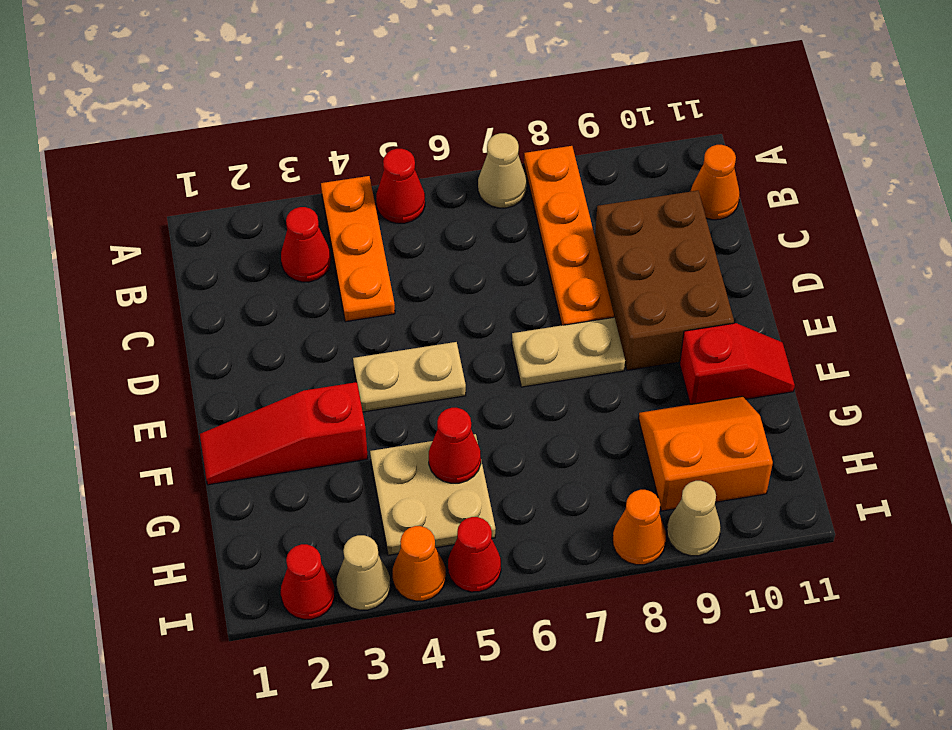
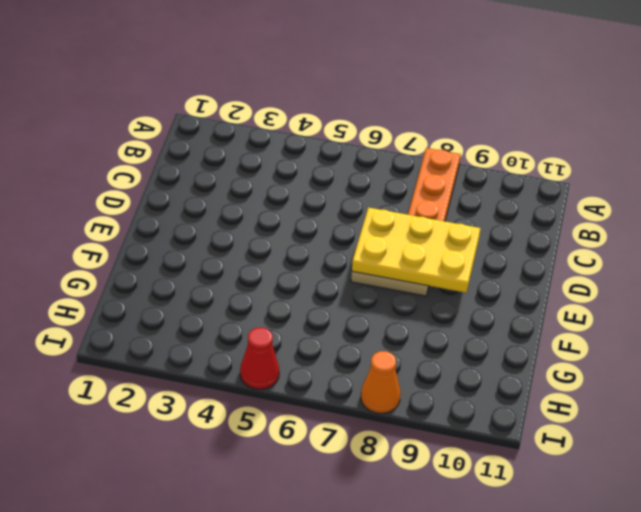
yellow 2x3 plate [352,208,480,293] -> none
none -> orange 1x3 plate [321,176,395,322]
none -> red 1x1 cone [376,149,425,223]
none -> tan 1x1 cone [478,133,527,208]

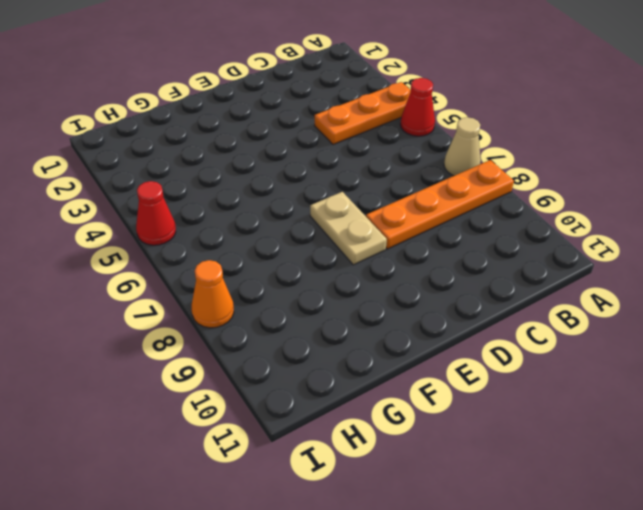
none -> red 1x1 cone [281,207,331,282]
none -> orange 1x1 cone [691,145,740,220]
none -> brown 2x3 brick [595,191,734,370]

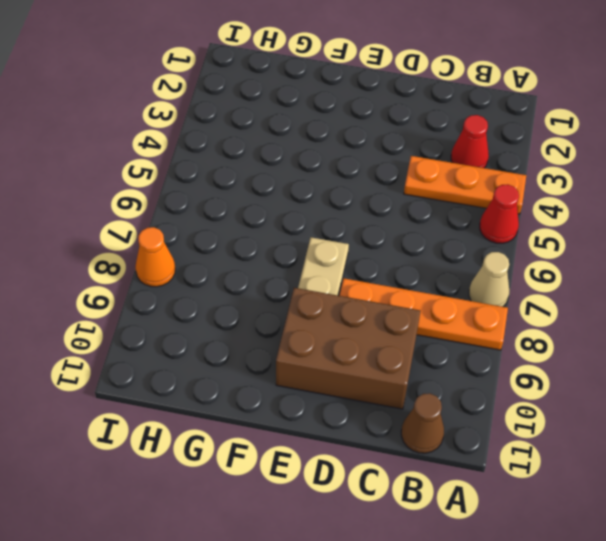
brown 1x1 cone [401,393,444,453] -> orange 1x1 cone [691,145,740,220]
none -> tan 1x2 plate [353,342,466,412]
none -> red 1x3 slope [200,382,368,485]
none -> red 1x2 slope [680,323,795,405]

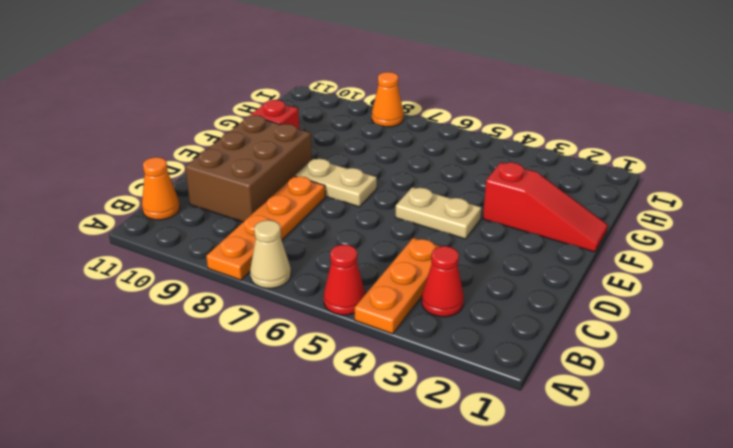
none -> tan 2x2 plate [370,434,496,555]
none -> orange 2x2 slope [639,396,773,511]
none -> red 1x1 cone [281,544,335,619]

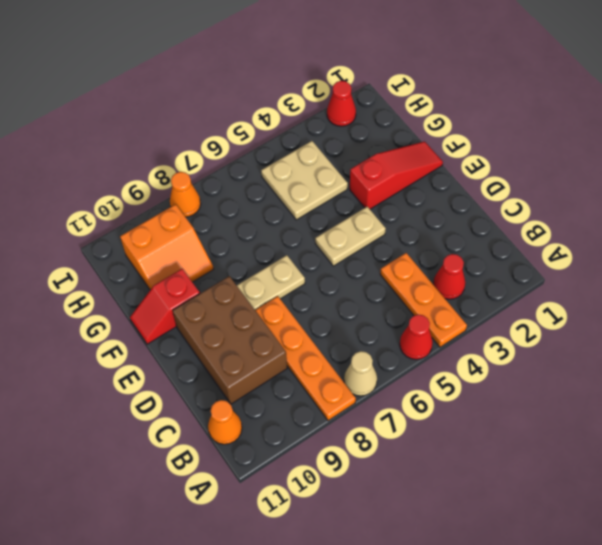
none -> tan 1x1 cone [337,535,390,610]
none -> orange 1x1 cone [393,526,446,601]
none -> red 1x1 cone [448,517,501,592]

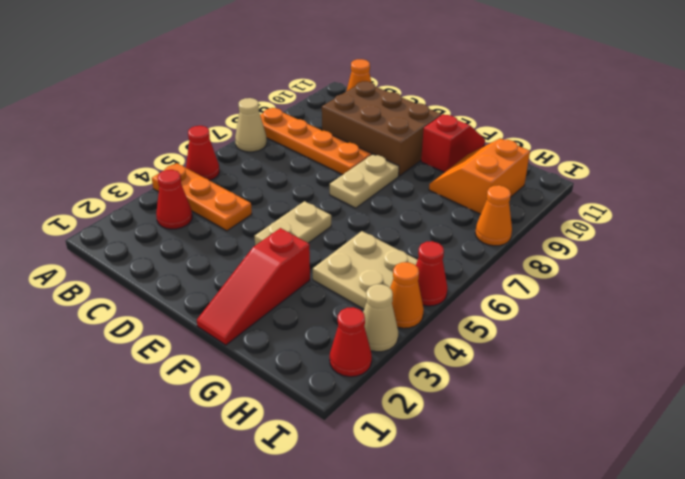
none -> tan 1x1 cone [667,481,721,556]
none -> red 1x1 cone [429,408,481,483]

